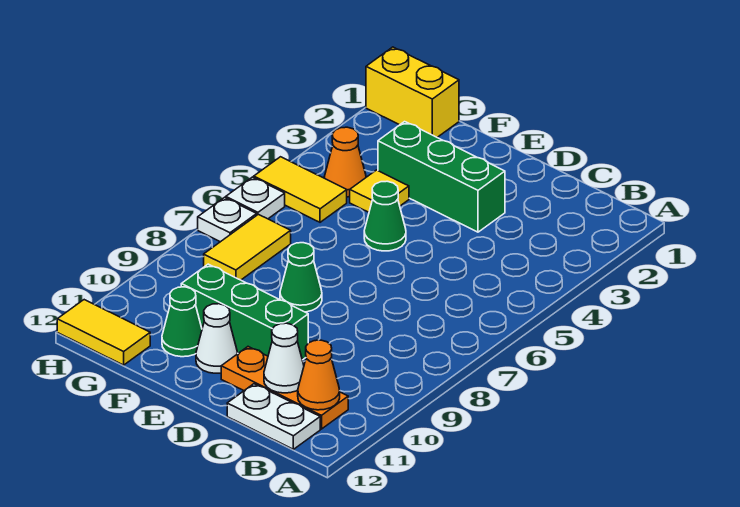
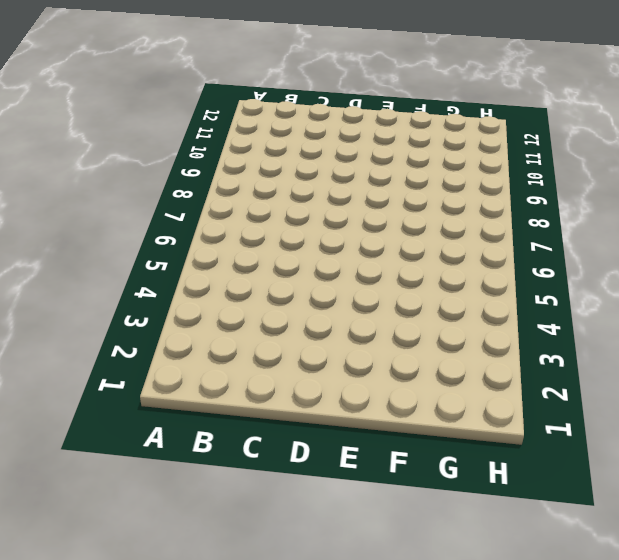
none -> orange 1x3 plate [221,347,348,429]
none -> white 1x2 plate [227,384,320,449]
none -> green 1x3 brick [378,122,505,232]

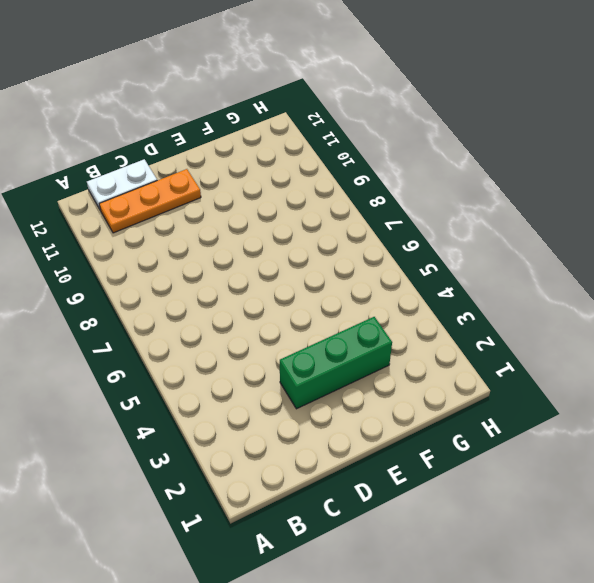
none -> green 1x3 brick [181,264,308,360]
none -> green 1x1 cone [364,181,406,251]
none -> green 1x1 cone [280,243,322,312]

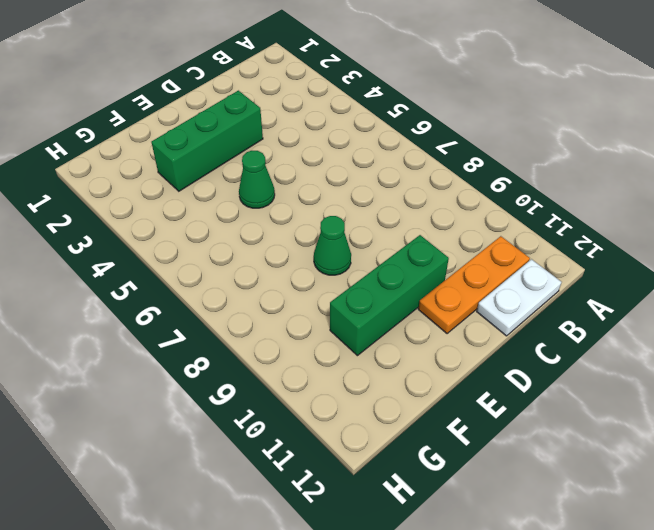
none -> white 1x1 cone [196,304,238,373]
none -> yellow 1x1 tile [350,170,409,212]
none -> green 1x1 cone [162,287,202,357]

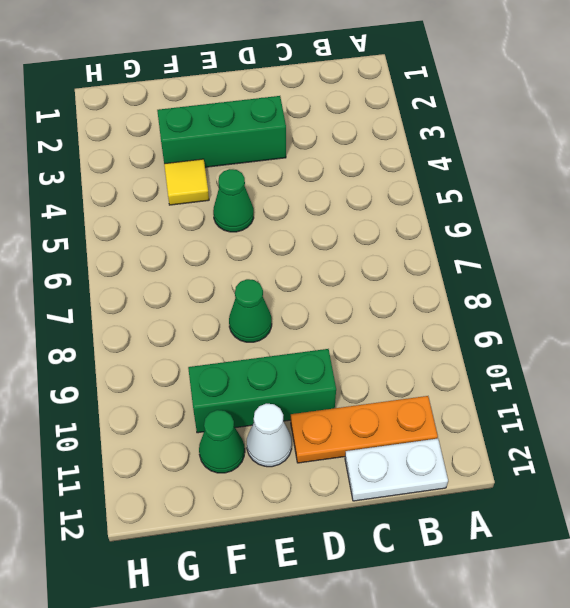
none -> yellow 1x2 brick [366,47,459,137]
none -> orange 1x1 cone [324,127,366,197]
none -> yellow 1x2 tile [254,157,347,222]

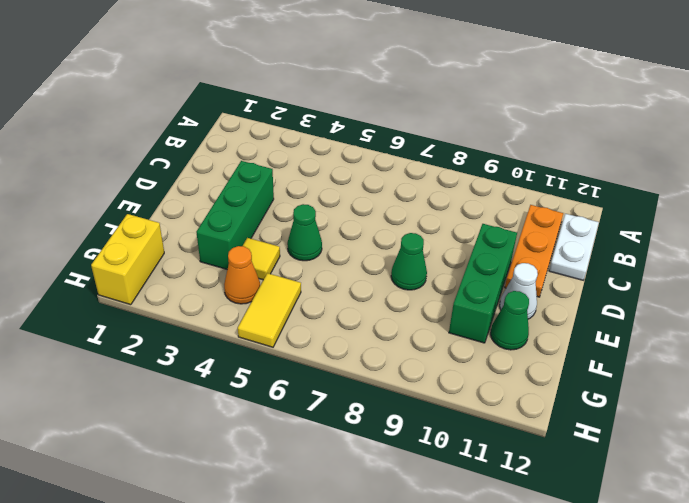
none -> yellow 1x2 tile [204,214,291,280]
none -> yellow 1x2 tile [57,300,150,365]
none -> white 1x1 plate [226,177,285,219]

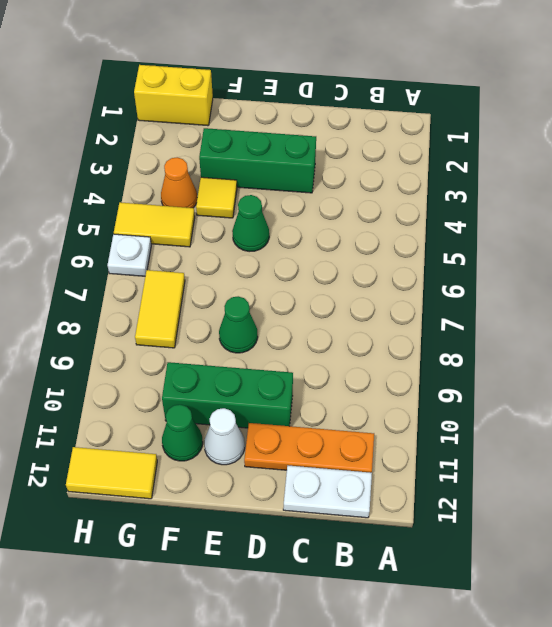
none -> white 1x1 plate [198,198,257,242]
none -> orange 1x1 cone [298,340,340,410]
none -> white 1x1 cone [264,323,304,393]

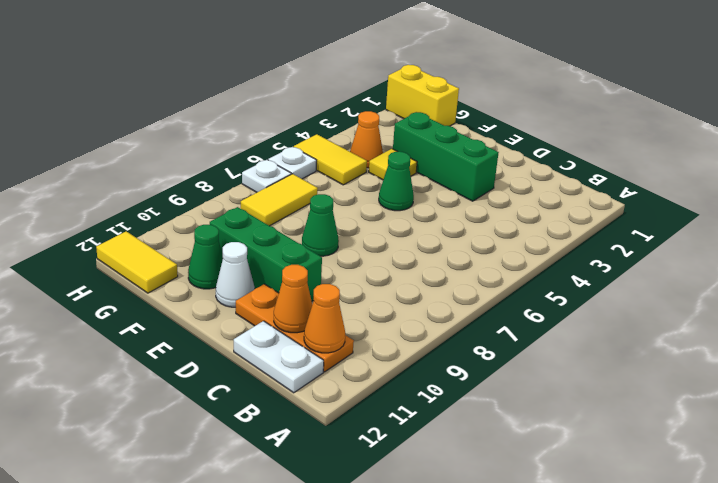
orange 1x1 cone [274,265,312,333] -> white 1x1 cone [264,323,304,393]

